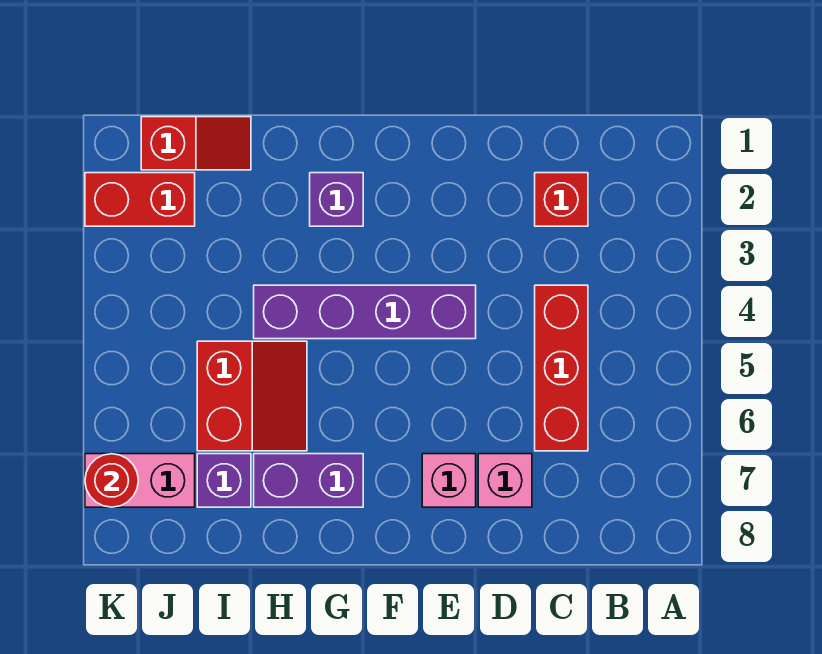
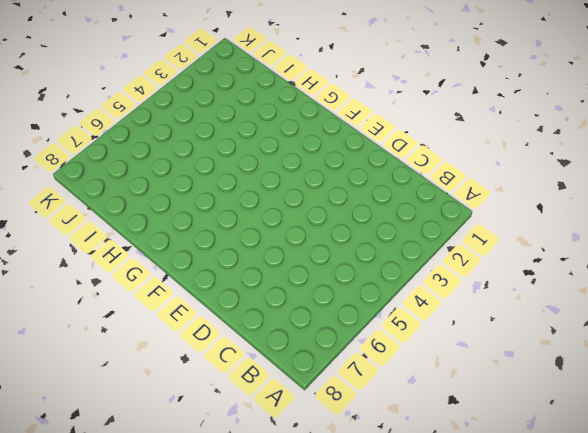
none -> red 1x1 brick [535,173,588,226]
none -> red 1x3 brick [535,285,588,451]
none -> pink 1x1 brick [478,454,532,507]

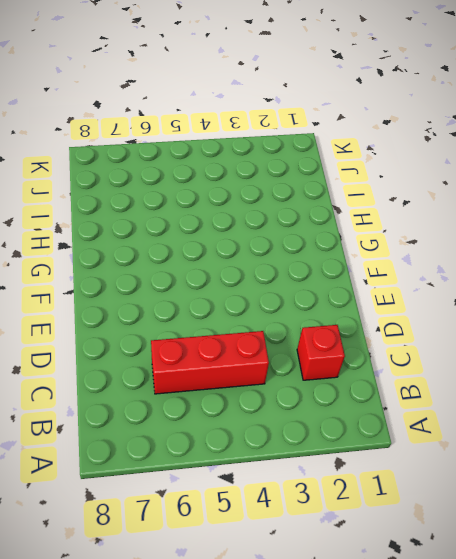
none -> pink 1x1 brick [478,454,532,507]
none -> purple 1x4 brick [254,285,476,339]
none -> pink 1x1 brick [422,454,476,507]

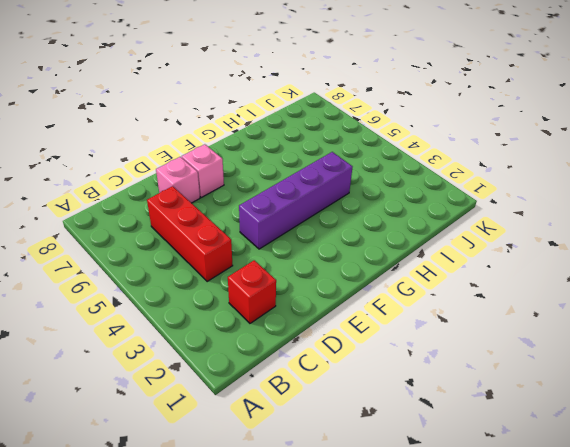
none -> purple 1x1 brick [310,173,363,226]
none -> purple 1x2 brick [254,454,363,507]
none -> red 2x2 slope [197,341,307,451]

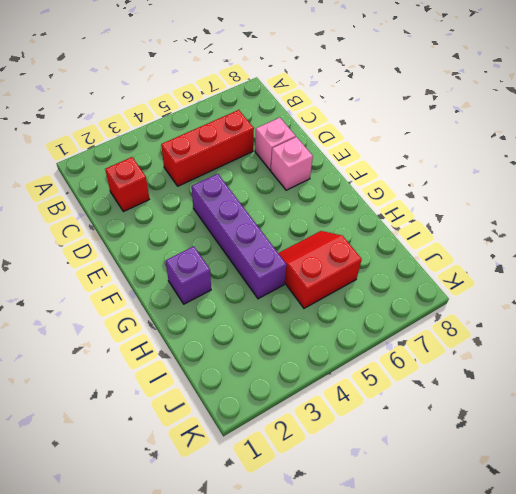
none -> purple 1x2 brick [254,454,363,507]
none -> red 1x2 slope [141,117,251,170]
none -> purple 1x1 brick [197,454,251,507]

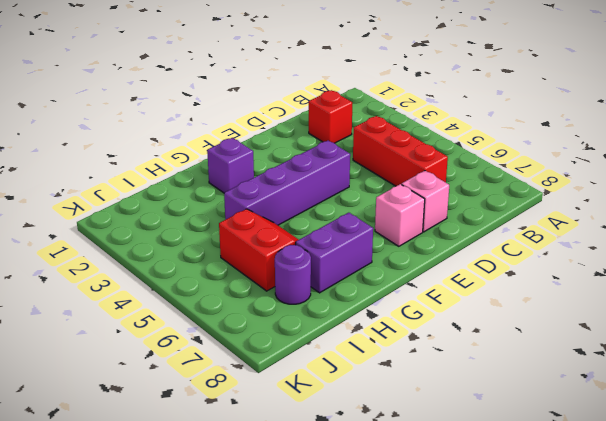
purple 1x1 round brick [275,245,311,304] -> purple 1x1 brick [197,454,251,507]
none -> red 1x2 slope [141,117,251,170]
none -> red 1x2 brick [85,173,195,226]
none -> pink 1x2 brick [85,454,195,507]

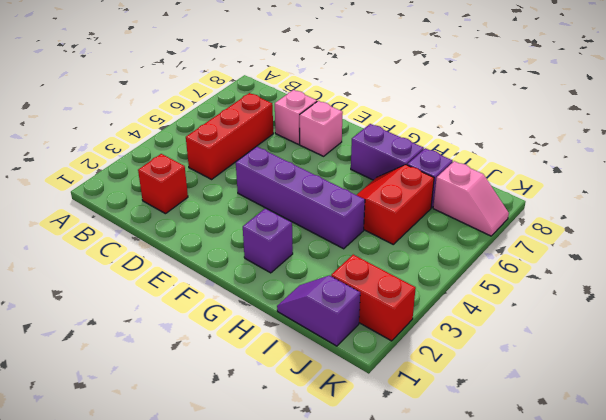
purple 1x2 slope [277,275,360,346] -> red 1x2 slope [141,117,251,170]
pink 1x2 slope [433,161,509,236] -> pink 1x2 brick [85,454,195,507]
none -> red 1x1 round brick [85,454,138,507]

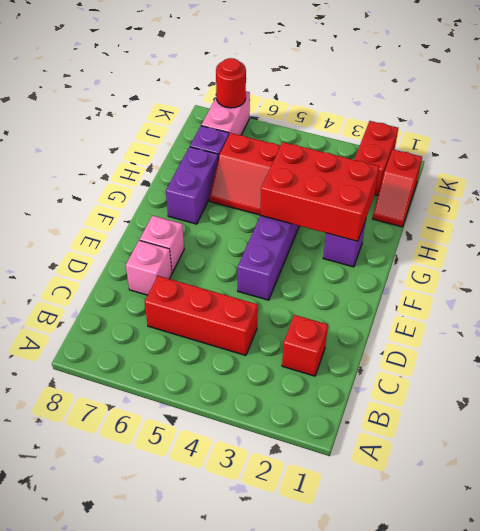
red 2x3 brick [261,142,379,241] -> none

